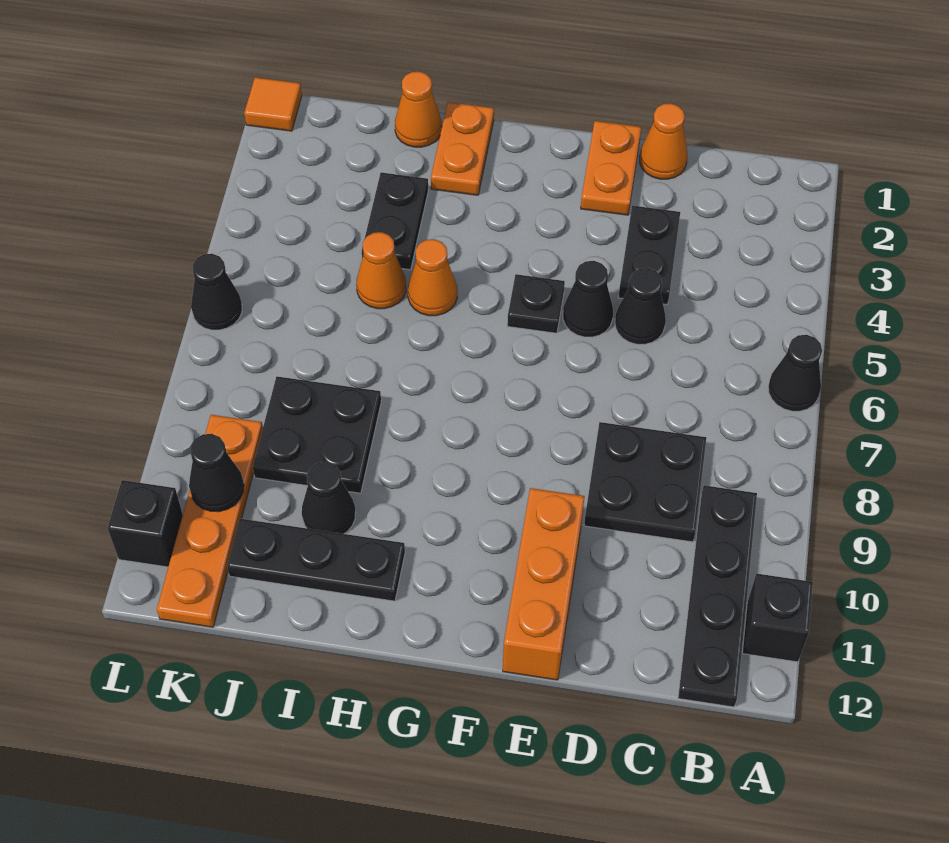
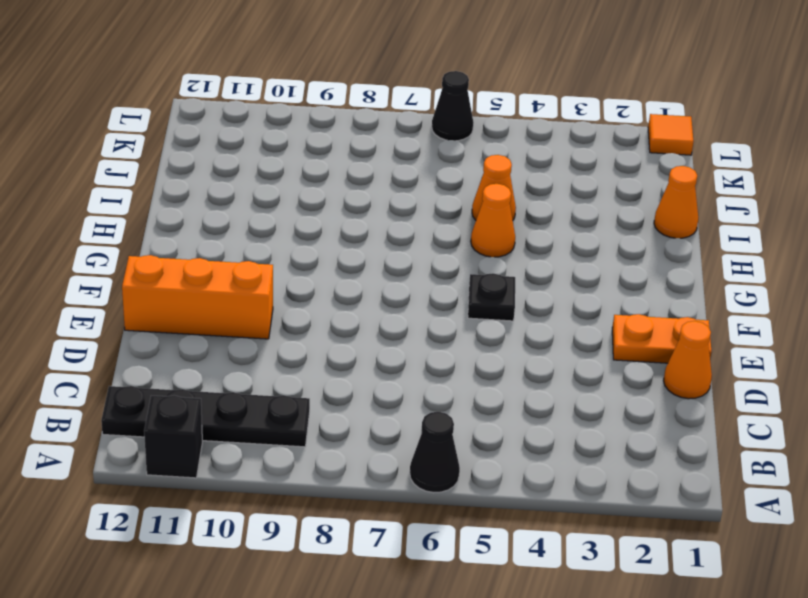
none -> black 2x2 plate [584,422,706,542]
none -> black 1x2 plate [618,206,680,305]
none -> black 1x1 cone [615,268,666,344]

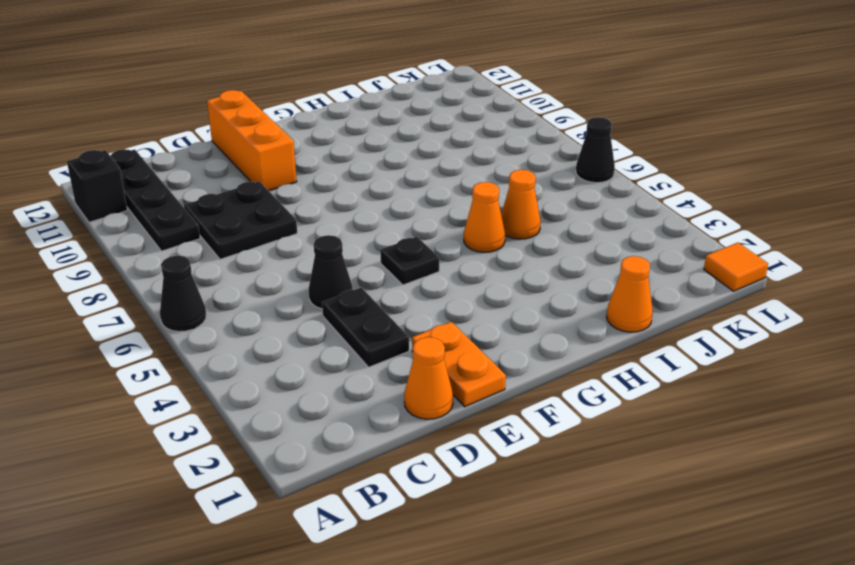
none -> black 1x1 cone [563,261,613,337]
none -> orange 1x2 plate [431,102,494,195]
none -> black 1x3 plate [227,519,405,601]

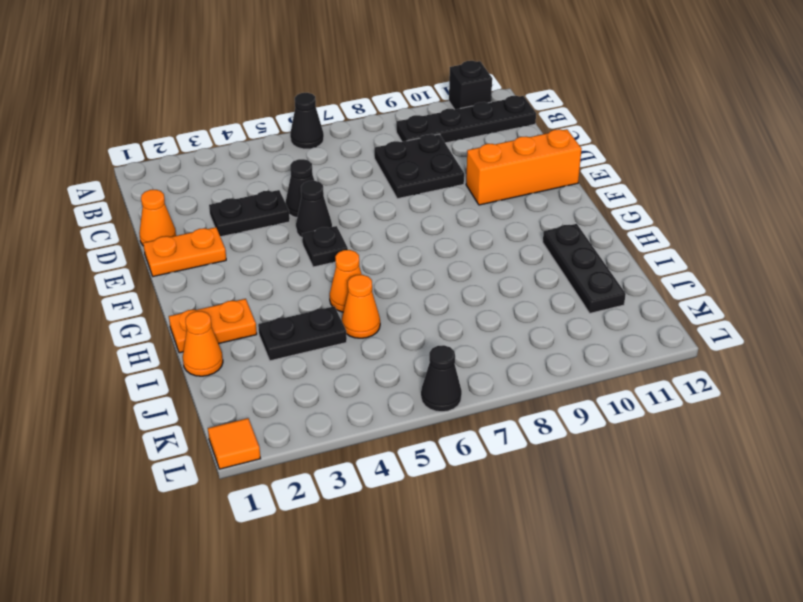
none -> black 2x2 plate [253,377,381,493]
none -> black 1x1 cone [302,462,356,534]
none -> orange 1x4 plate [157,415,263,627]

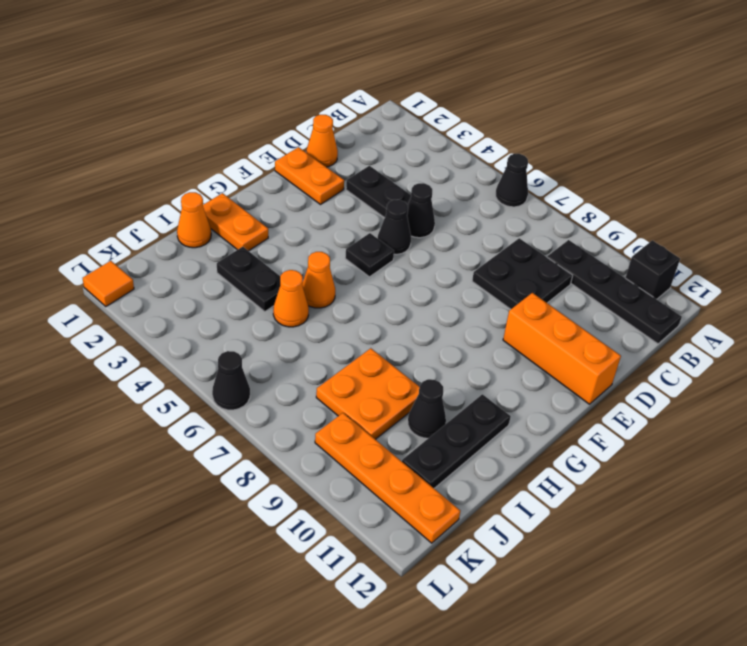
orange 2x2 plate [316,348,419,439] -> black 2x2 plate [253,377,381,493]
none -> black 1x1 brick [108,480,183,567]
none -> black 1x1 cone [189,434,244,512]

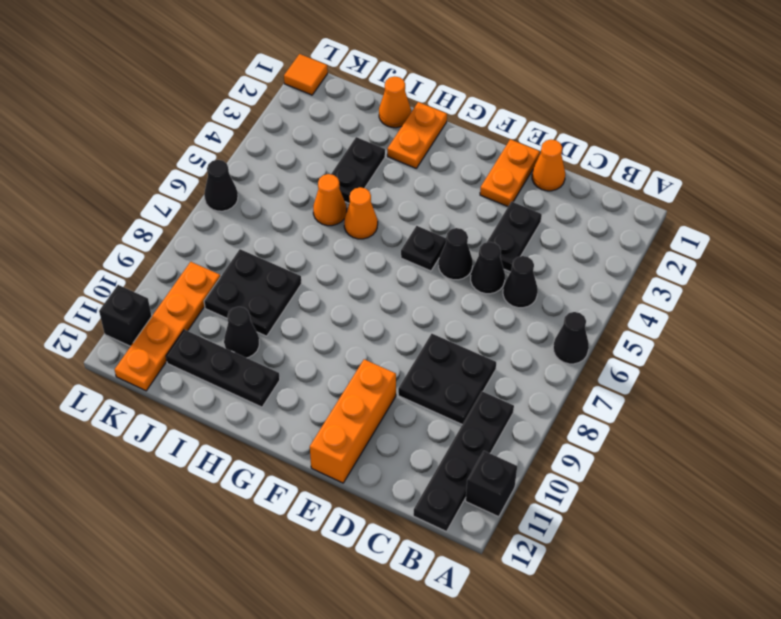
black 1x1 cone [503,256,538,308] -> black 1x1 cone moved to [189,434,244,512]

